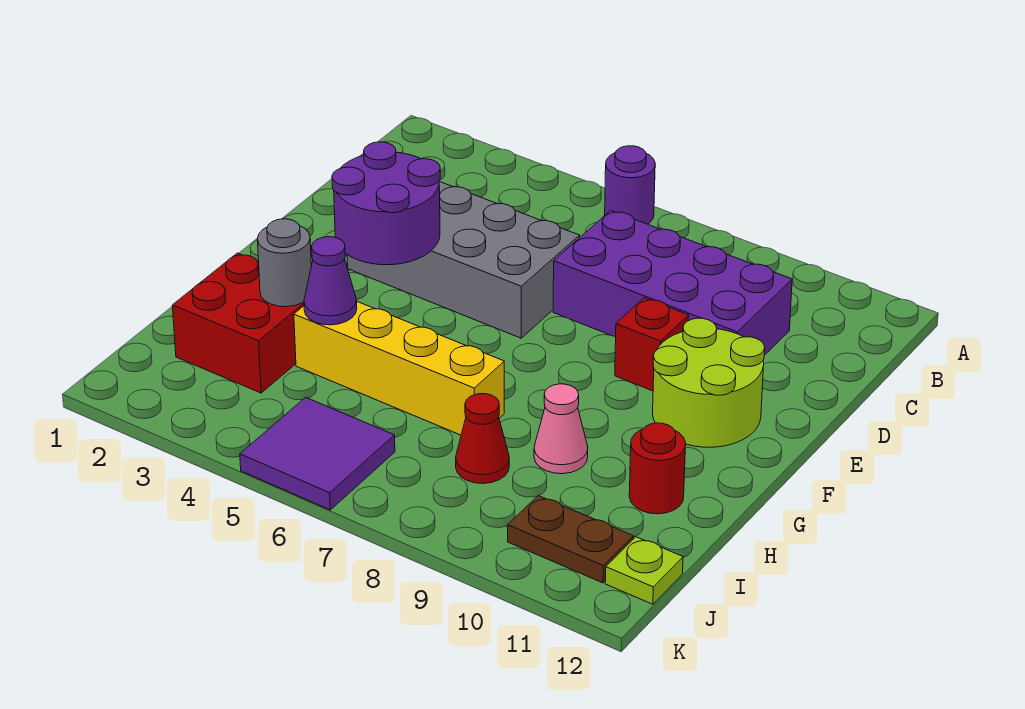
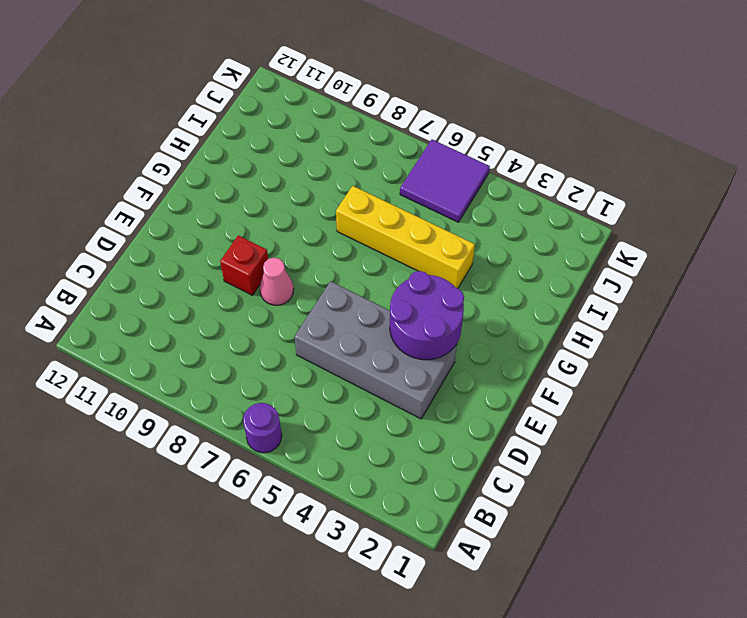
pink 1x1 cone [260,258,293,305] -> pink 1x1 cone moved to [534,384,588,474]
none -> purple 2x4 brick [553,211,792,355]
none -> lime 2x2 round brick [653,318,765,447]
none -> red 2x2 brick [172,253,304,393]

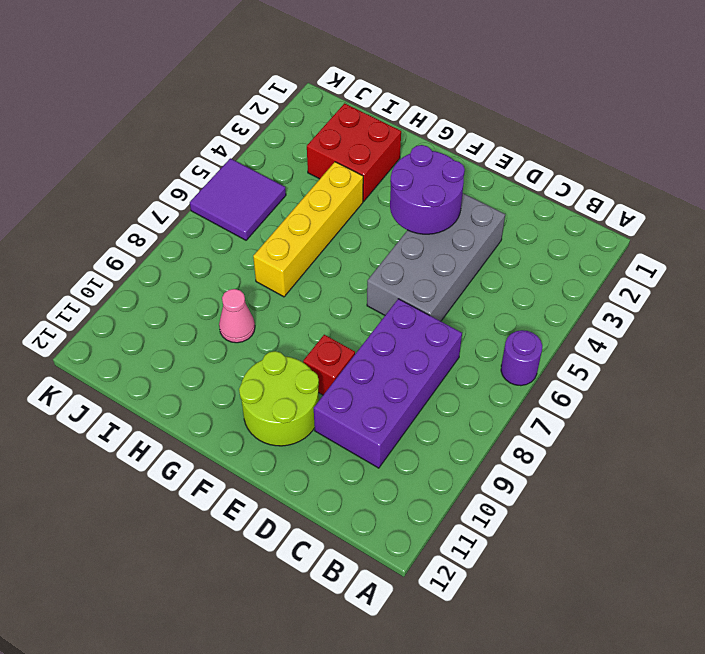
none -> red 1x1 round brick [629,423,686,514]
none -> red 1x1 cone [456,394,509,484]
none -> brown 1x2 plate [508,496,633,583]

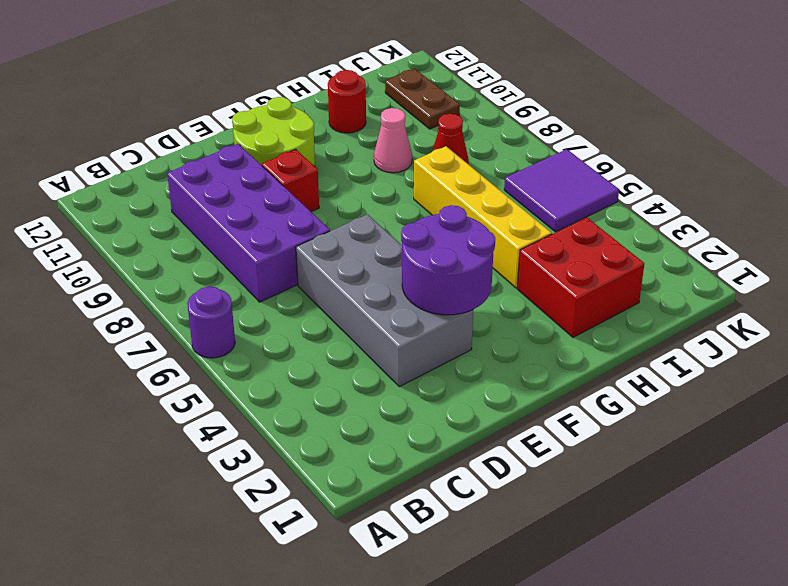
none -> lime 1x1 plate [605,537,683,604]
none -> grey 1x1 round brick [257,219,311,307]
none -> purple 1x1 cone [304,237,357,325]

